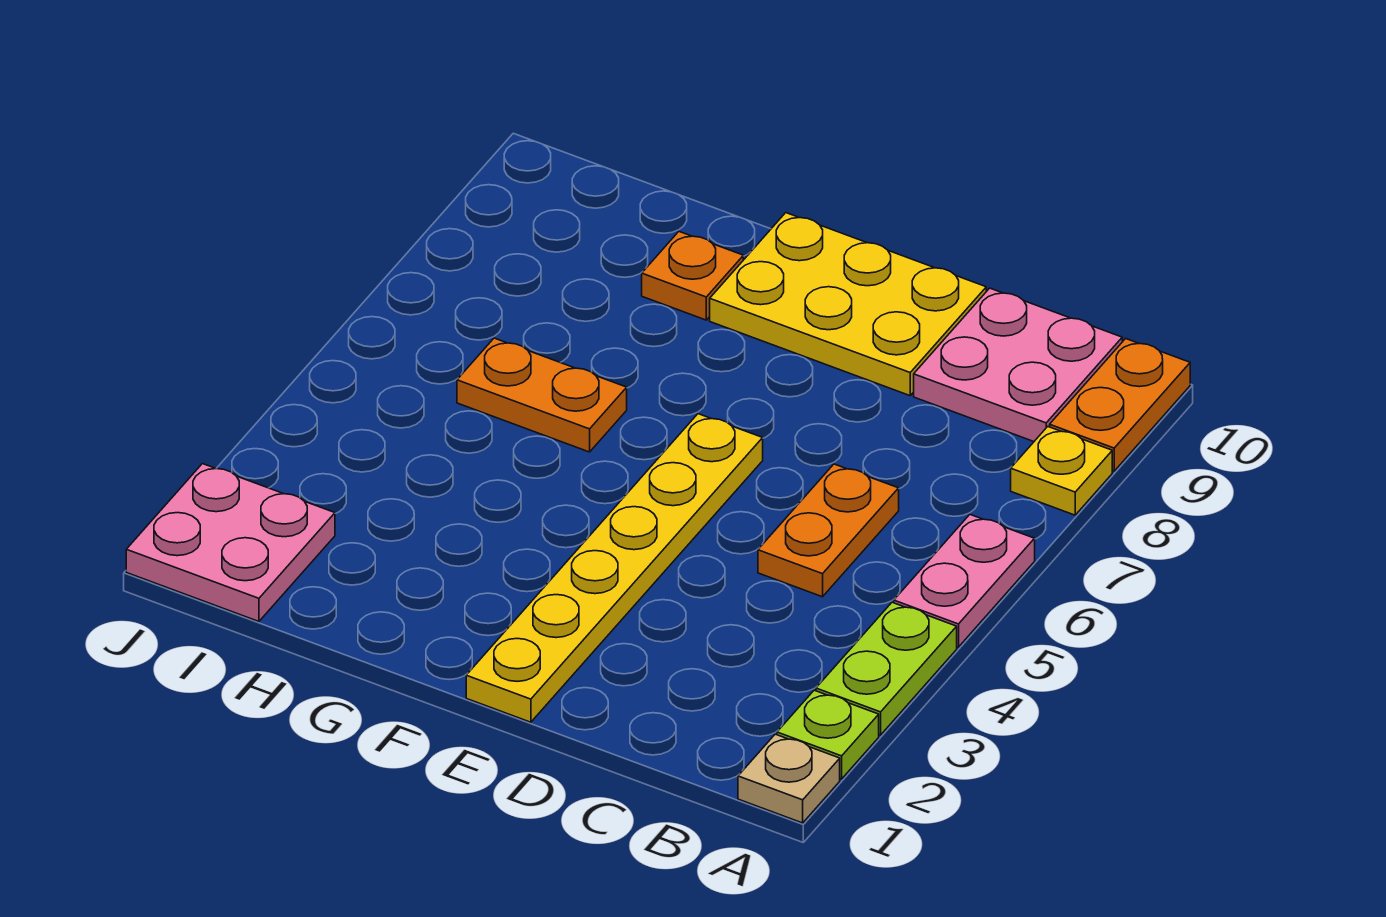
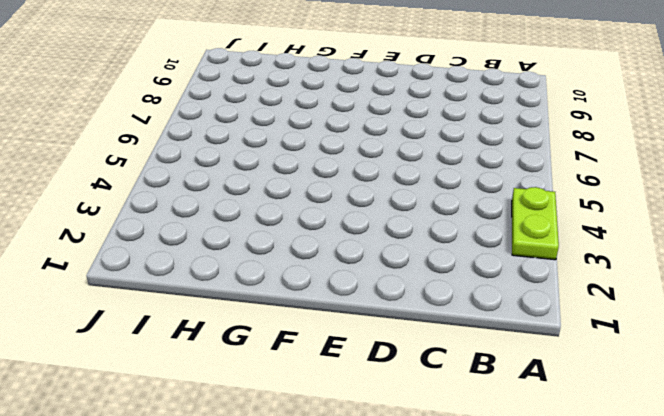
none -> tan 1x1 plate [738,734,840,823]
none -> lime 1x1 plate [777,690,879,779]
none -> pink 1x2 plate [894,515,1035,647]

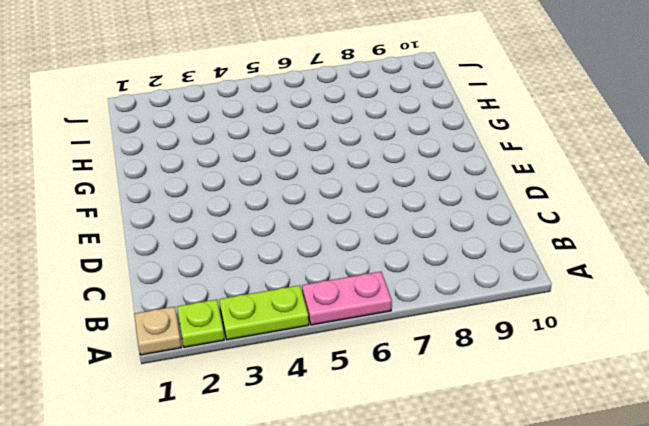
none -> yellow 1x1 plate [1011,427,1112,515]
none -> orange 1x2 plate [1050,339,1190,471]
none -> pink 2x2 plate [914,288,1122,442]

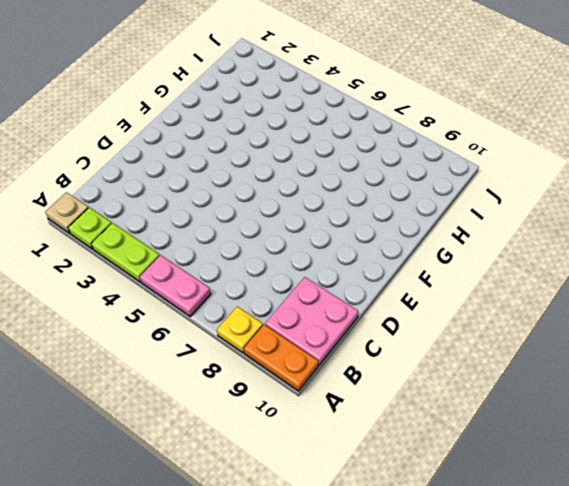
none -> orange 1x2 plate [758,464,899,597]
none -> yellow 2x3 plate [710,213,986,396]
none -> yellow 1x6 plate [466,414,763,722]

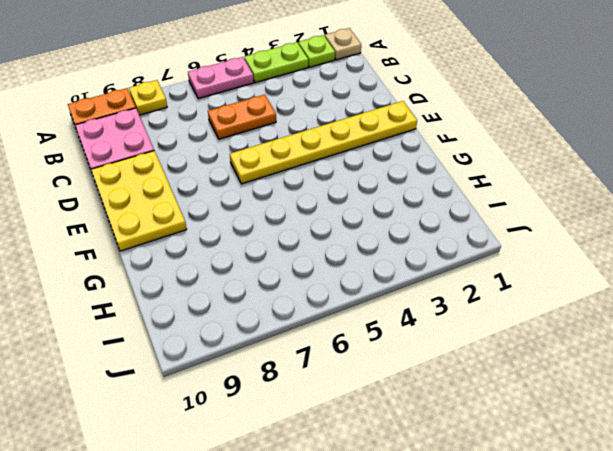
none -> orange 1x2 plate [457,338,627,452]
none -> orange 1x1 plate [642,232,743,320]
none -> pink 2x2 plate [126,464,335,621]

